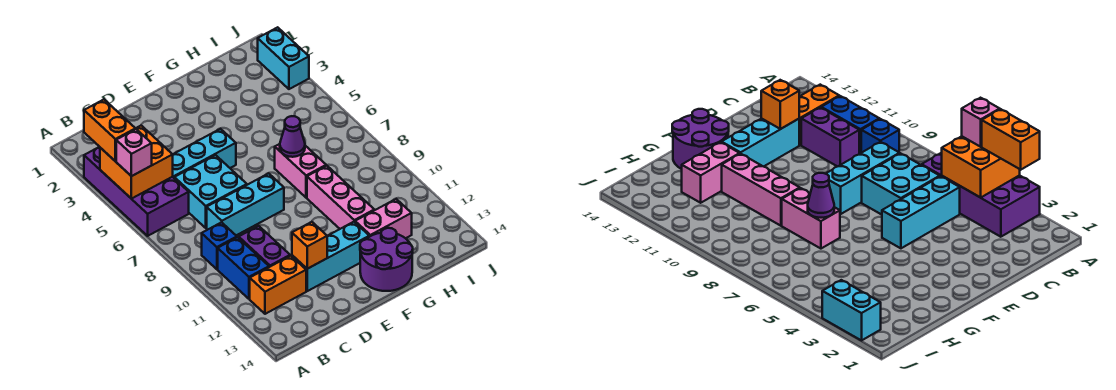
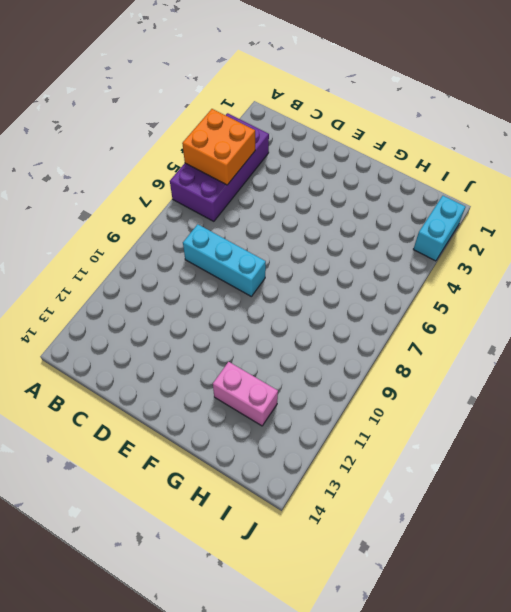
none -> blue 1x1 brick [202,222,237,269]
none -> blue 1x2 brick [218,237,269,299]
none -> orange 1x2 brick [250,256,306,314]

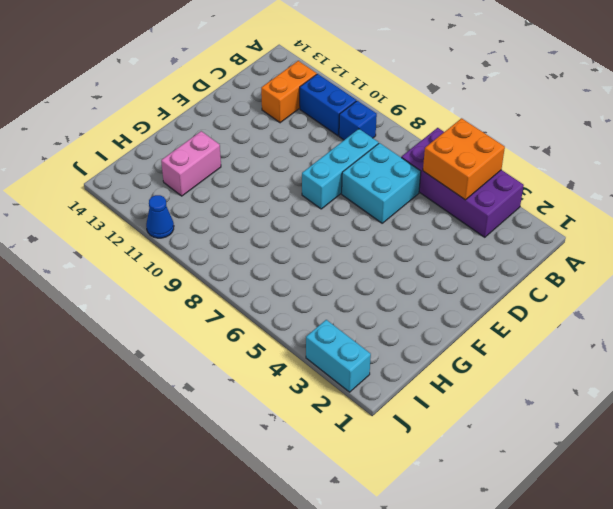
blue 1x1 cone [146,195,174,238] -> none
none -> cyan 1x3 brick [173,129,236,178]
none -> purple 1x2 brick [239,226,290,267]
none -> cyan 1x3 brick [292,222,369,291]

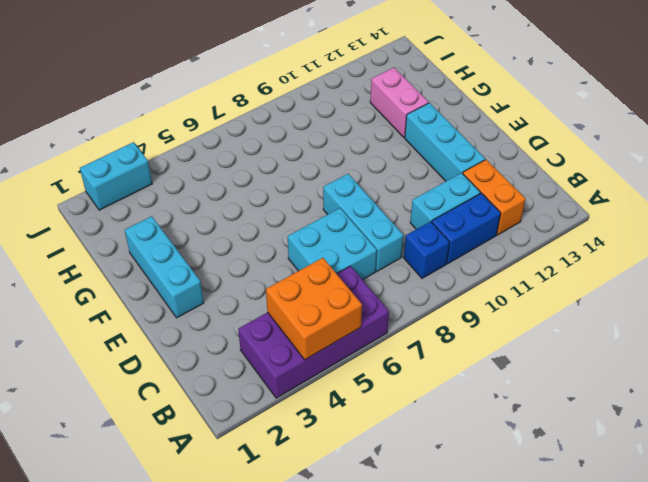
cyan 1x2 brick [410,173,480,229] -> purple 1x2 brick [239,226,290,267]
cyan 1x3 brick [125,216,204,318] -> cyan 1x3 brick moved to [173,129,236,178]
none -> purple 2x2 round brick [360,228,413,291]
none -> pink 1x2 brick [275,144,327,198]
none -> pink 1x3 brick [307,166,374,229]

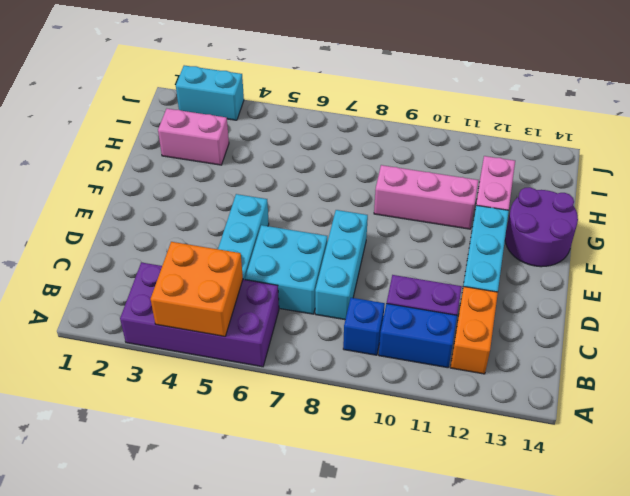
pink 1x2 brick [158,109,229,165] -> pink 1x2 brick moved to [275,144,327,198]
none -> orange 1x1 brick [292,222,327,269]
none -> purple 1x1 cone [280,116,305,157]
none -> orange 1x2 brick [84,100,135,161]

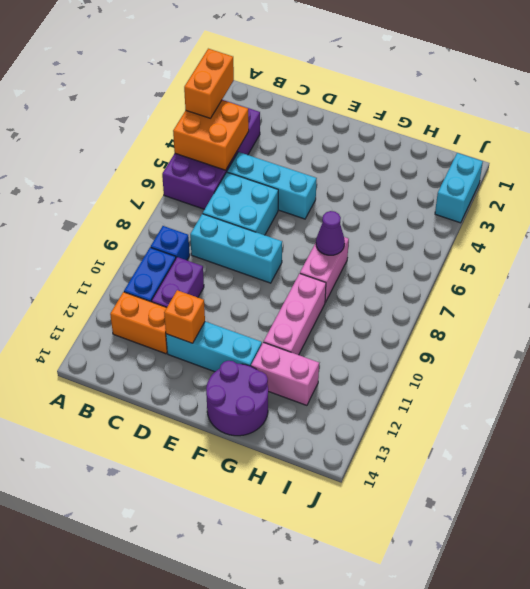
none -> pink 1x1 brick [116,129,152,176]

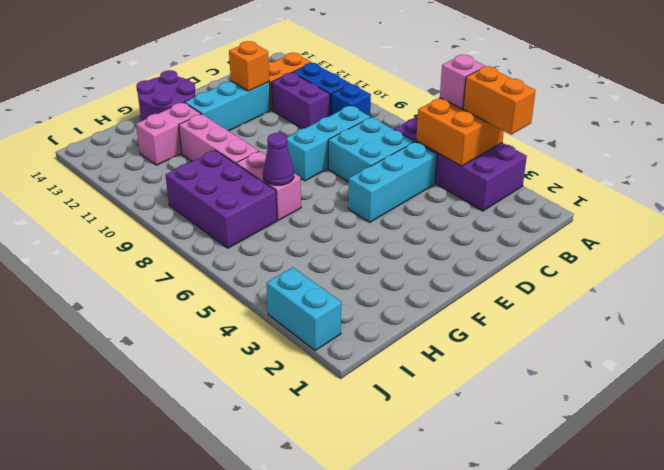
purple 2x3 brick [166,150,277,248] -> none

